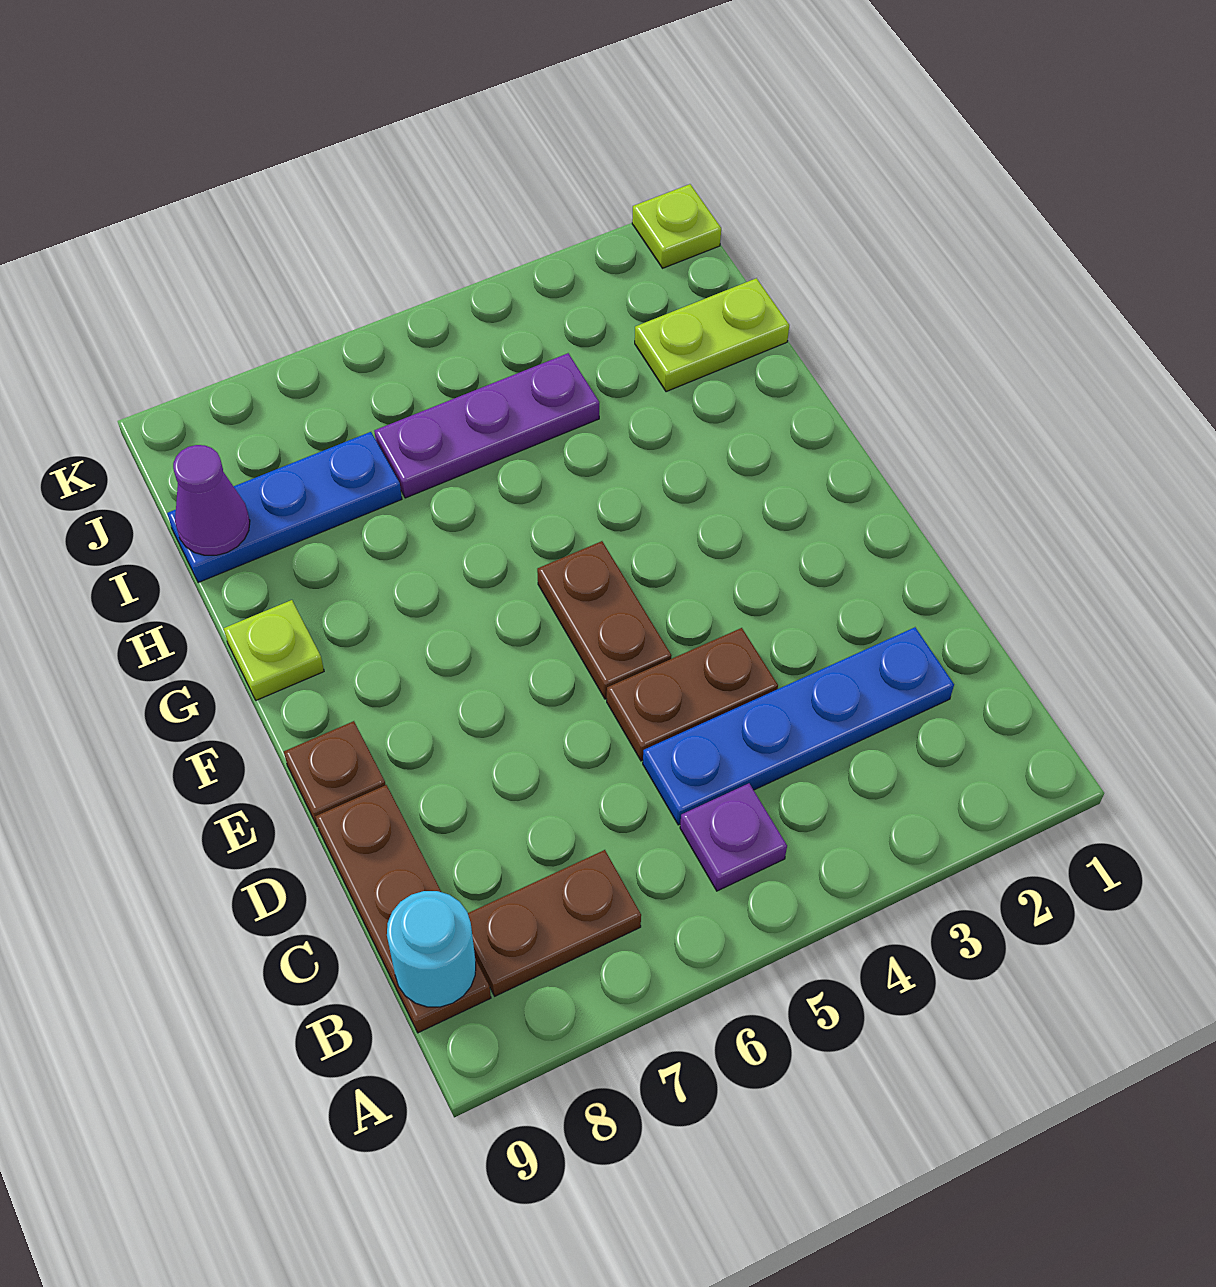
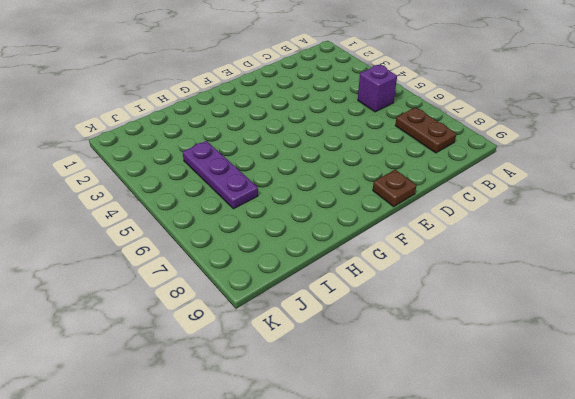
purple 1x1 brick [358,65,397,112] -> purple 1x1 plate [680,783,787,891]
none -> brown 1x3 plate [315,785,491,1033]
none -> blue 1x4 plate [643,627,954,825]
none -> brown 1x2 plate [607,628,778,761]

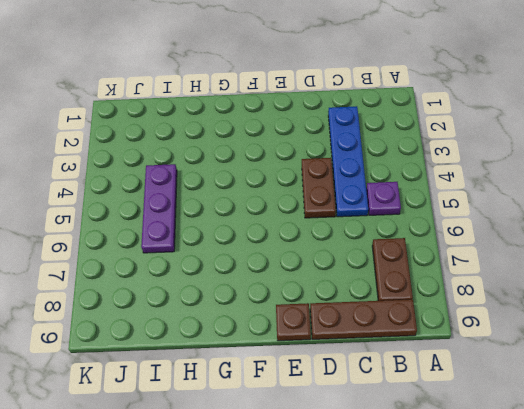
none -> brown 1x2 plate [537,541,672,699]
none -> lime 1x1 plate [224,600,324,700]
none -> lime 1x2 plate [635,278,789,392]

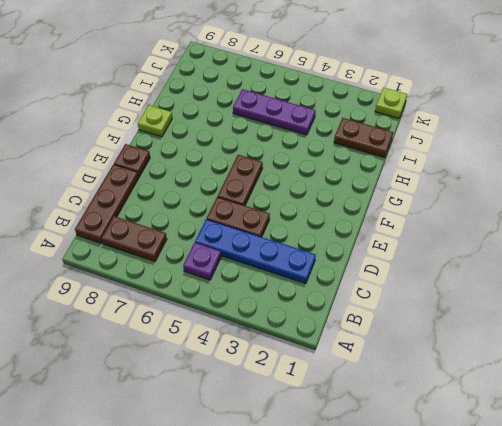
brown 1x2 plate [334,118,393,158] -> lime 1x2 plate [635,278,789,392]
none -> blue 1x3 plate [167,432,402,583]
none -> cyan 1x1 round brick [387,891,476,1007]
none -> purple 1x1 cone [173,445,250,555]

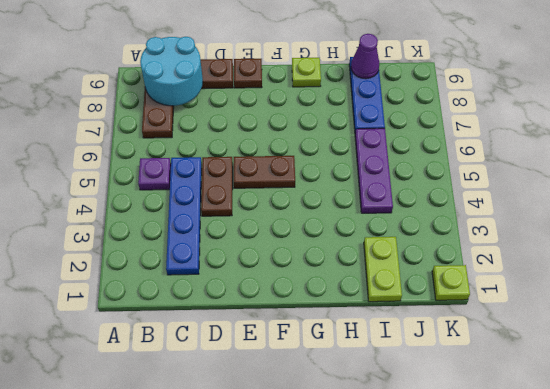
cyan 2x2 round brick [140,37,203,106] -> cyan 1x1 round brick [387,891,476,1007]

